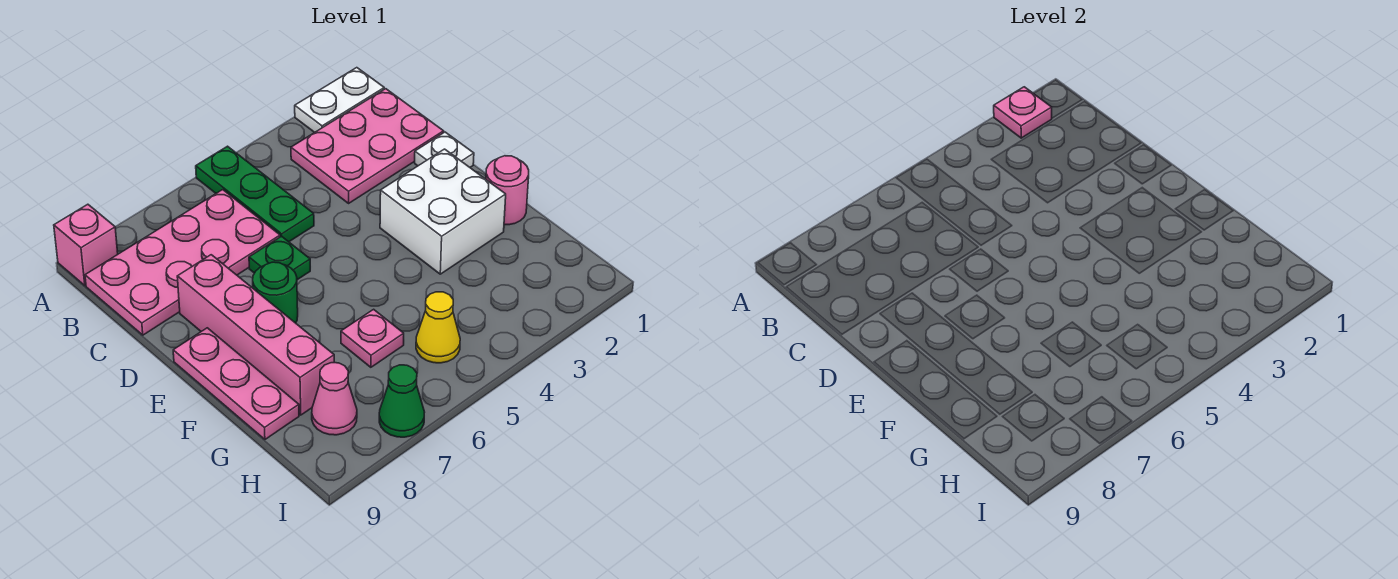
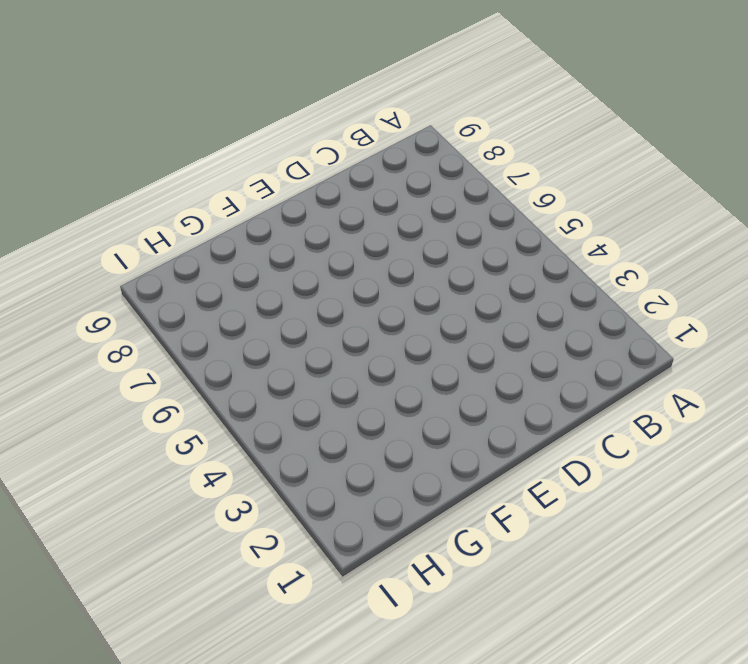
none -> white 1x2 plate [295,68,384,132]
none -> green 1x3 plate [196,146,314,242]
none -> pink 1x1 brick [54,204,118,286]

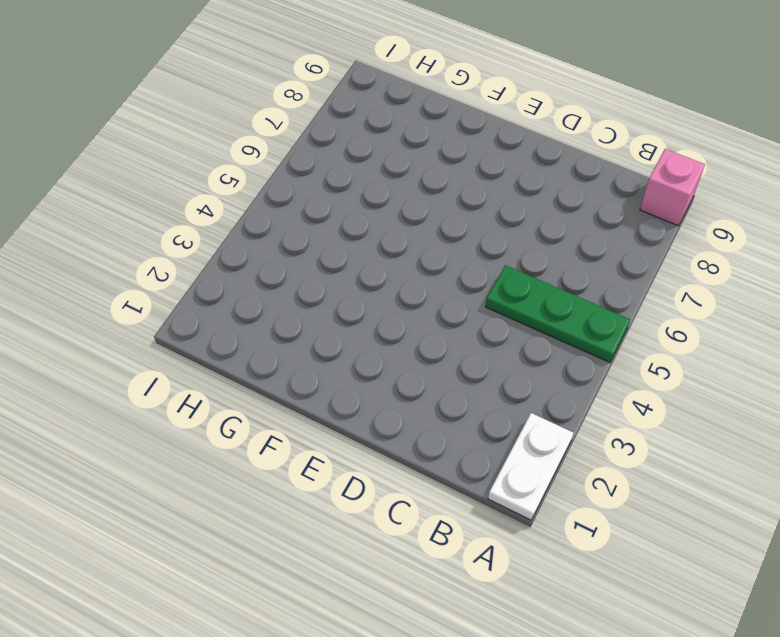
none -> pink 2x3 plate [291,89,444,203]
none -> pink 2x4 plate [85,190,280,335]
none -> white 1x1 plate [415,132,474,167]

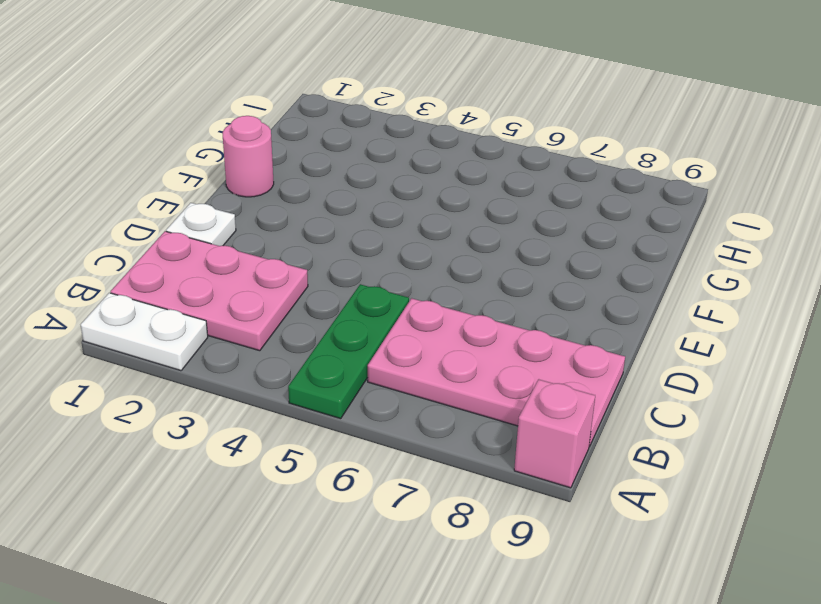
none -> green 1x1 plate [249,236,310,280]
none -> pink 1x4 brick [177,255,334,415]
none -> white 2x2 brick [380,149,506,274]

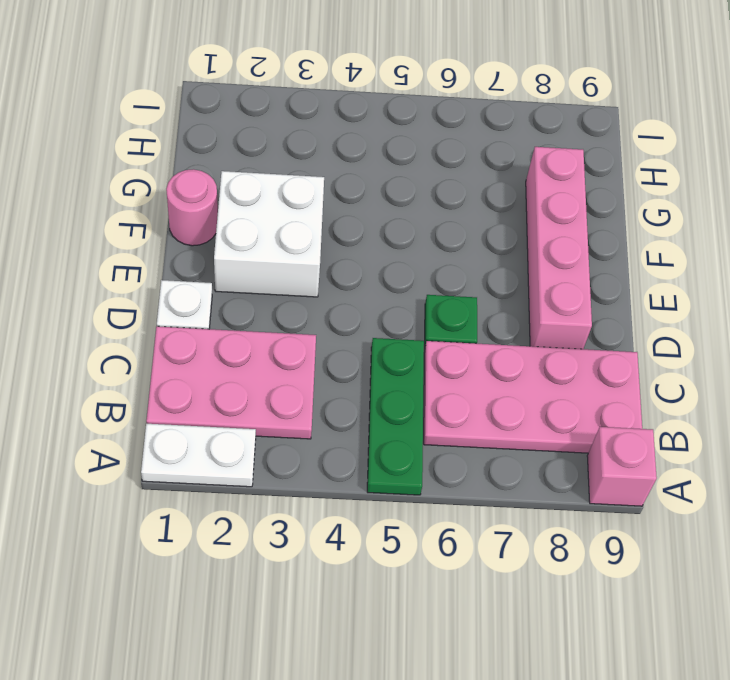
none -> green 1x1 round brick [253,262,298,323]
none -> pink 1x3 plate [173,328,299,439]
none -> pink 1x1 plate [341,309,404,367]

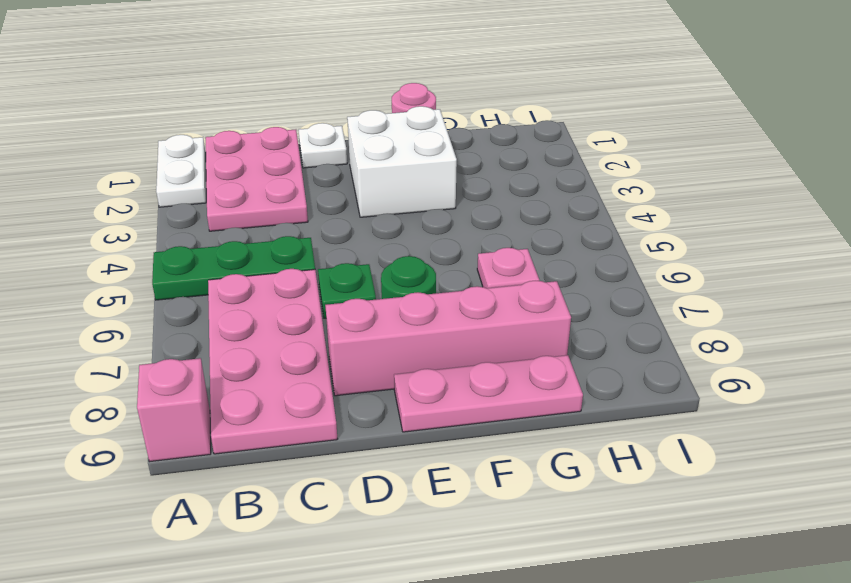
none -> yellow 1x1 cone [416,292,460,363]
none -> pink 1x1 cone [312,363,357,435]
none -> green 1x1 cone [379,365,424,437]

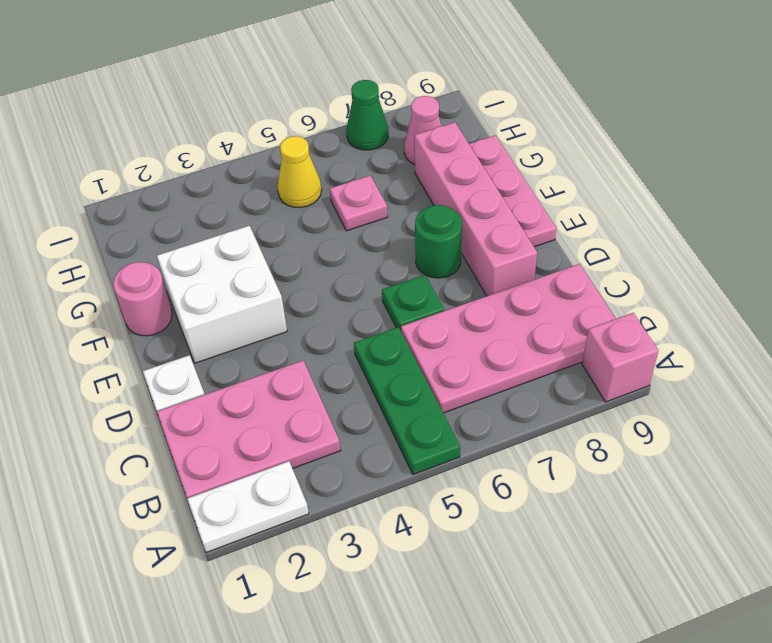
none -> pink 1x1 plate [994,87,1052,138]

